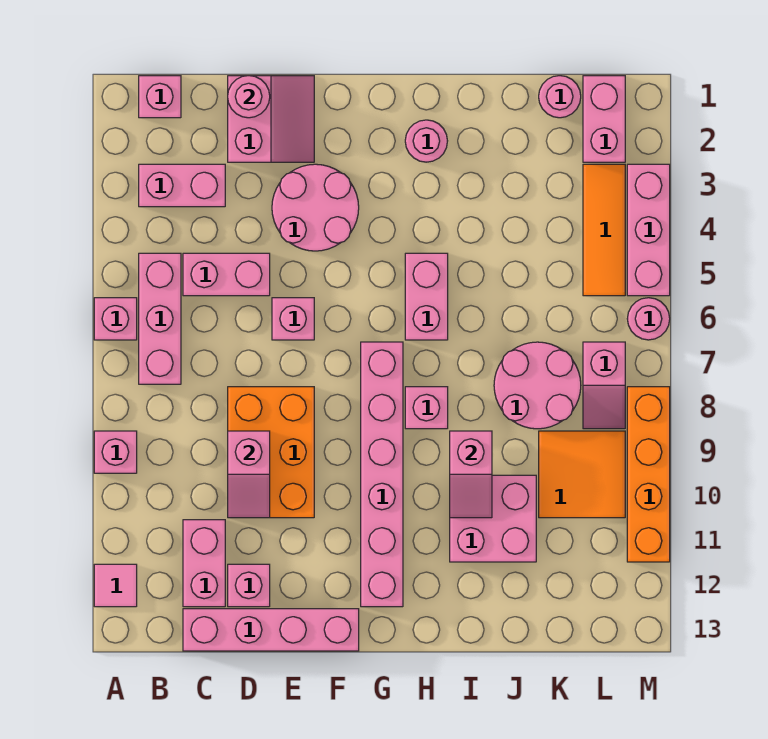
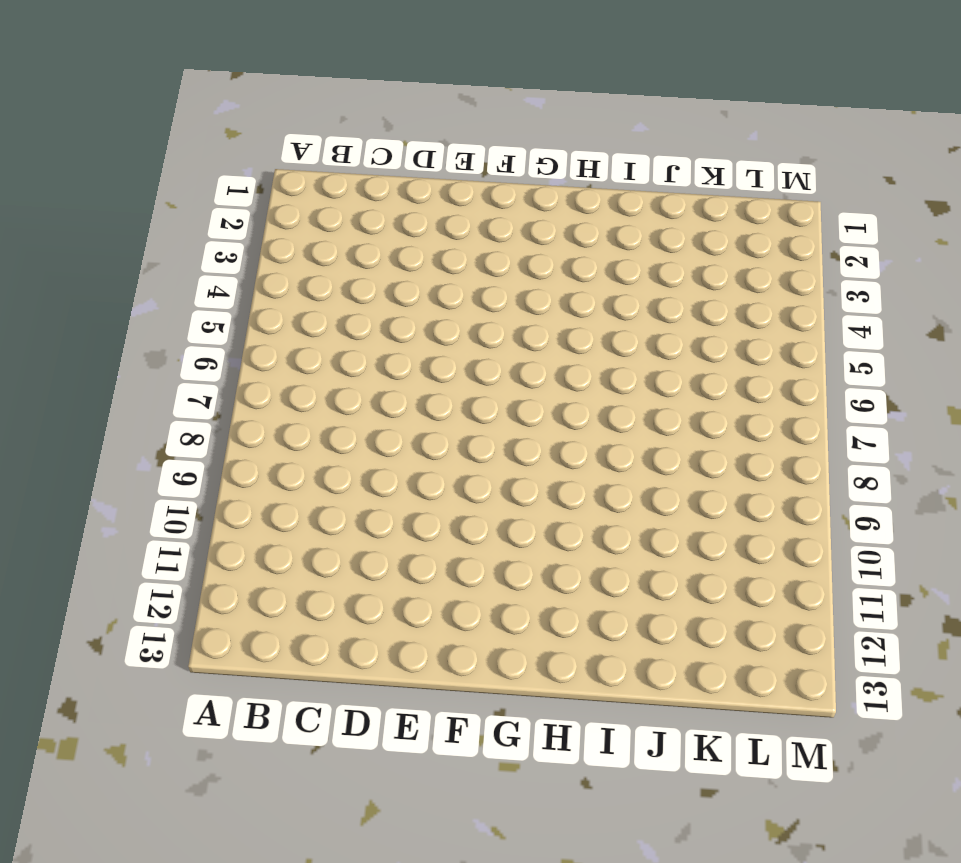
none -> pink 1x1 brick [94,298,137,340]
none -> pink 1x1 brick [94,431,137,473]
none -> pink 1x1 tile [94,564,137,607]
none -> pink 1x1 brick [139,76,181,118]

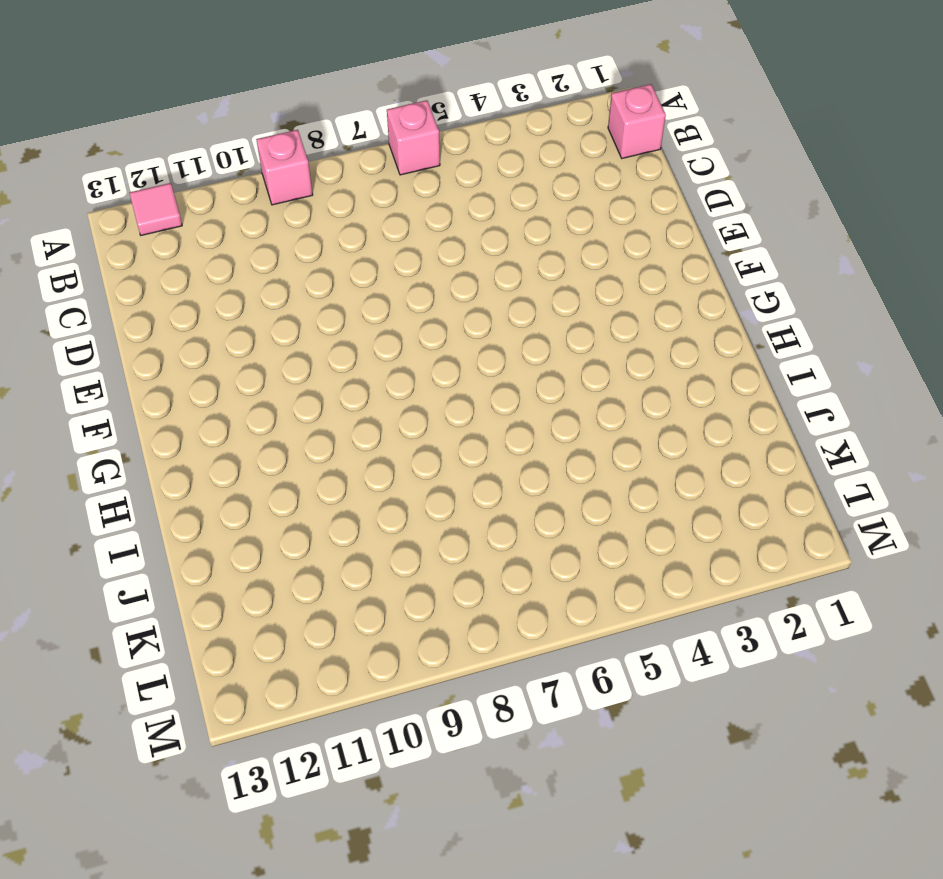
none -> pink 1x2 brick [139,164,225,207]
none -> pink 1x3 brick [139,253,181,384]
none -> pink 1x2 brick [183,253,270,296]
none -> pink 1x2 brick [183,520,225,607]

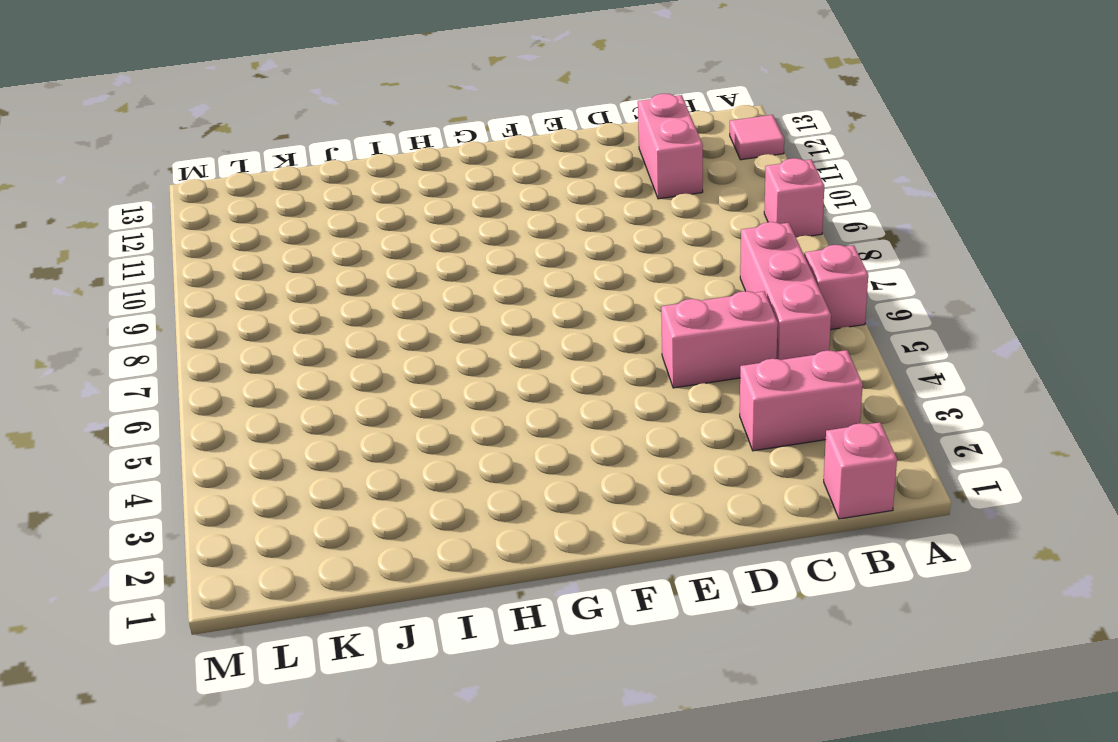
none -> pink 1x4 brick [183,609,359,651]
none -> pink 2x2 slope [228,76,314,162]
none -> orange 2x3 brick [228,387,314,518]
none -> pink 1x1 brick [228,564,270,607]

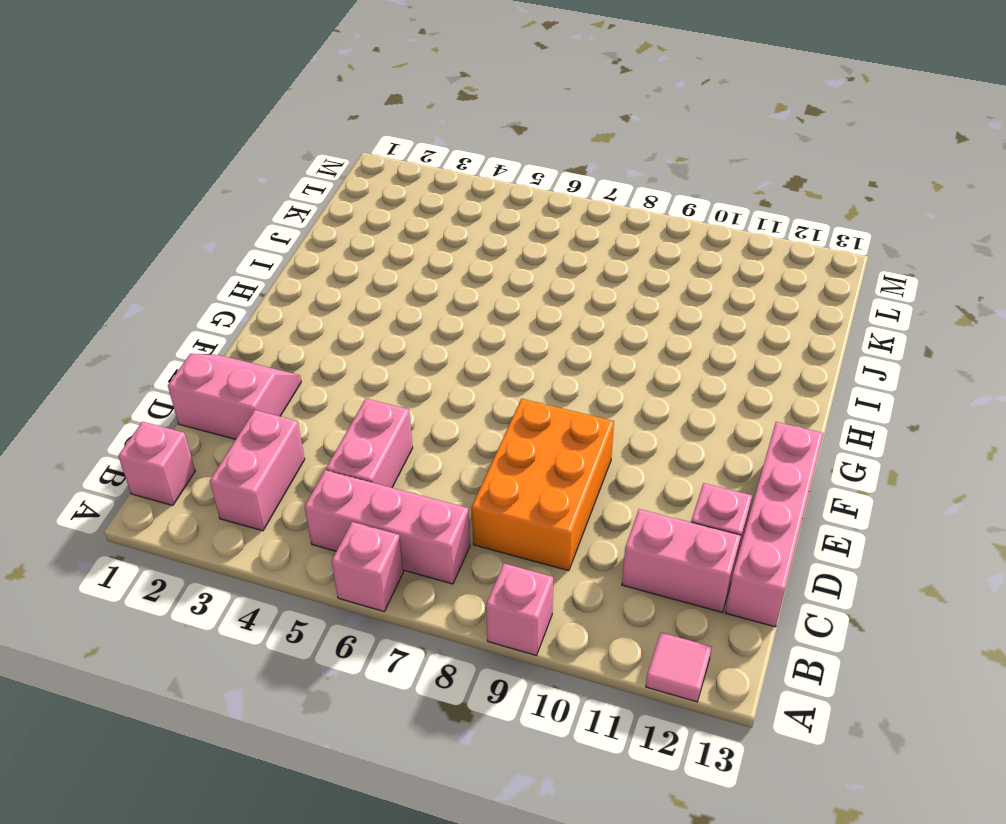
orange 2x3 brick [472,399,614,571] -> orange 2x3 brick turned to [228,387,314,518]
none -> pink 2x2 round brick [272,164,359,251]
none -> pink 1x1 brick [272,298,314,340]
none -> pink 1x6 brick [361,342,403,607]
none -> pink 1x1 round brick [405,120,447,162]

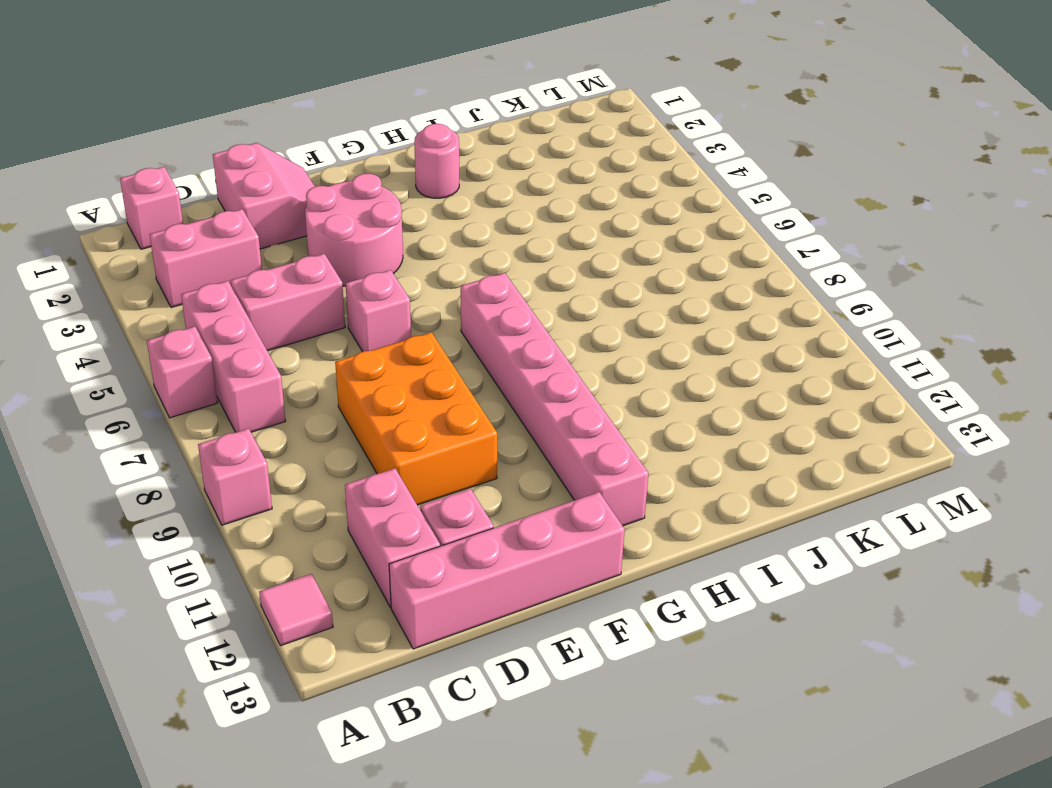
none -> pink 1x2 brick [405,253,448,340]
none -> pink 1x1 brick [405,387,448,429]
none -> pink 2x2 brick [450,475,536,562]
none -> pink 2x2 round brick [494,342,581,429]

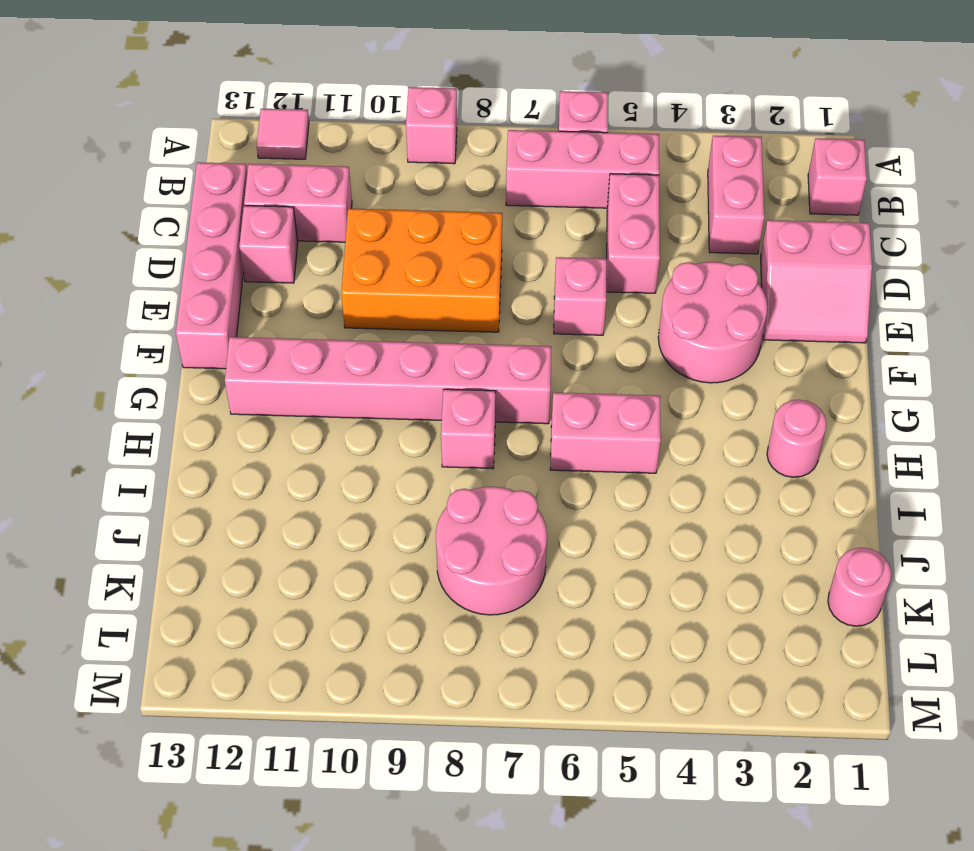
none -> pink 2x2 brick [450,475,536,562]
none -> orange 2x2 tile [539,431,625,518]
none -> pink 1x2 brick [583,76,625,162]
none -> orange 1x3 tile [583,164,625,296]

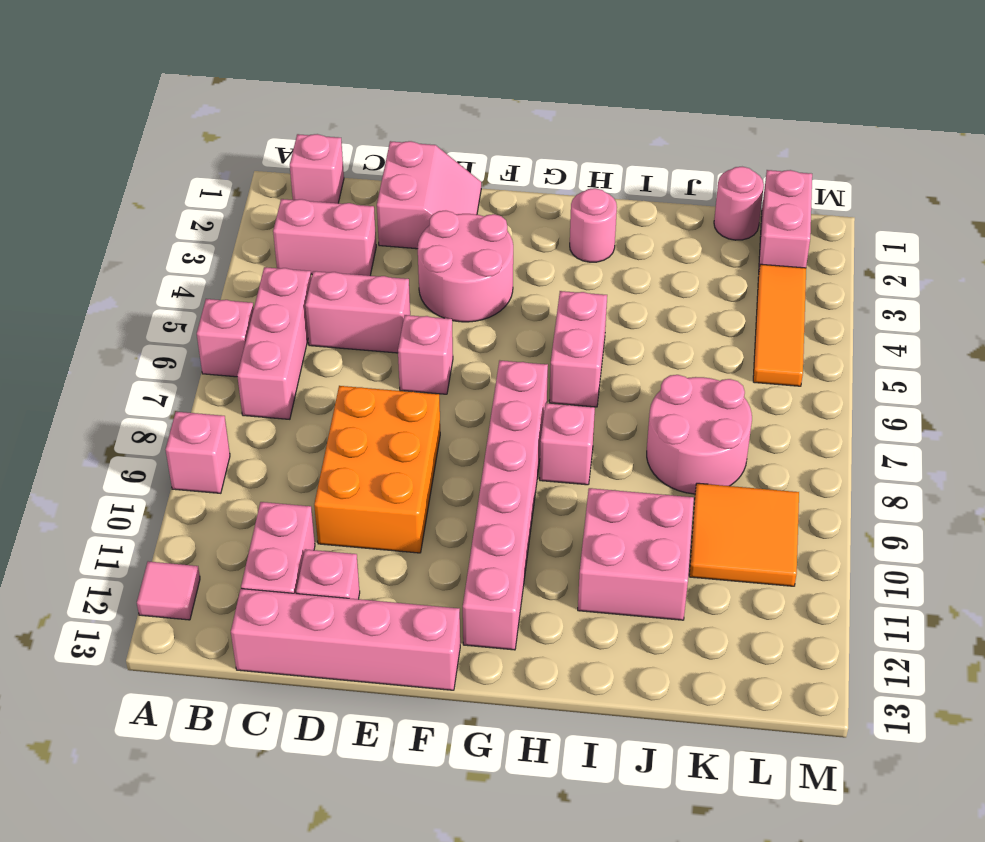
none -> pink 1x2 slope [583,342,625,429]
none -> pink 1x3 brick [627,164,670,296]
none -> pink 1x1 round brick [627,298,670,340]
none -> orange 1x4 brick [627,387,670,562]

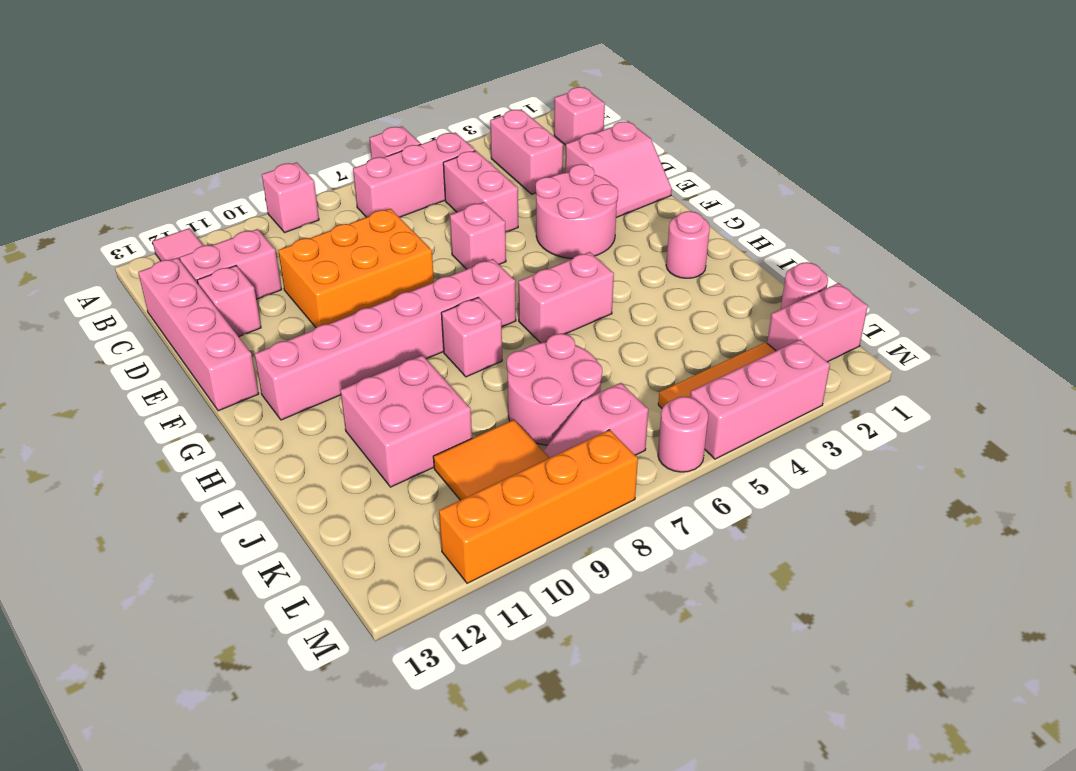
none -> pink 1x1 round brick [228,76,270,118]
none -> pink 1x2 slope [228,431,270,518]
none -> pink 1x2 slope [450,431,492,518]

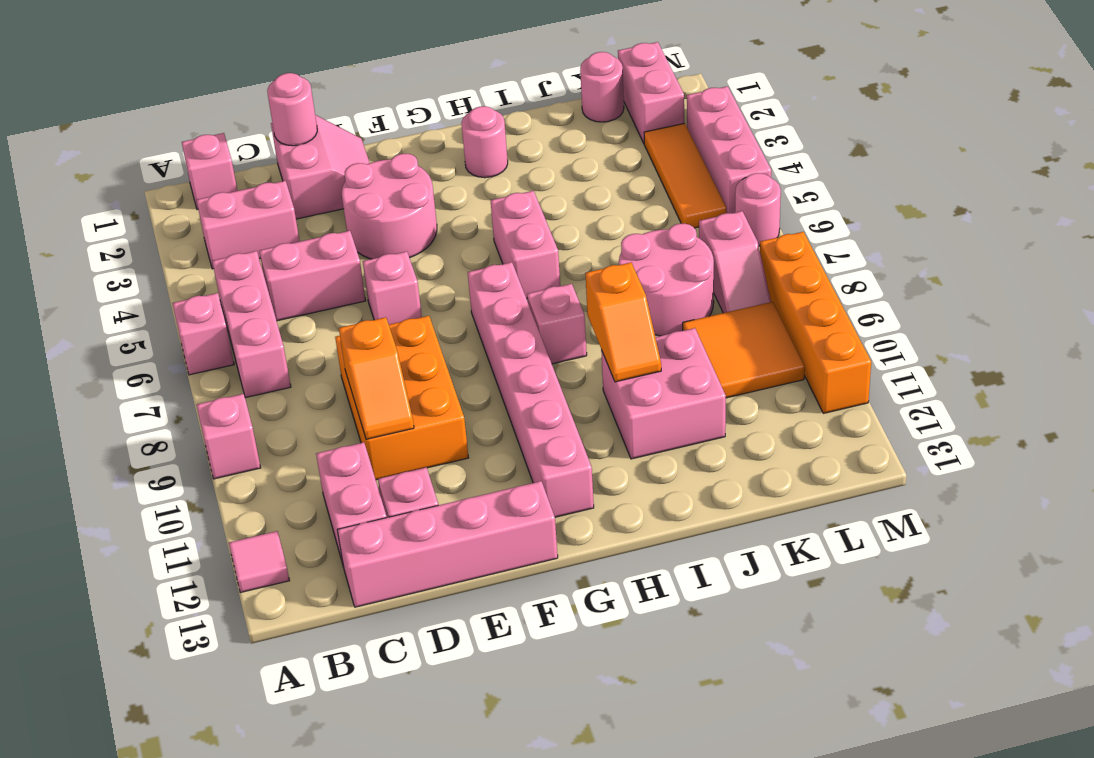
orange 1x2 slope [339,317,414,439] -> pink 1x2 slope [228,431,270,518]
orange 1x2 slope [585,263,661,382] -> pink 1x2 slope [450,431,492,518]

